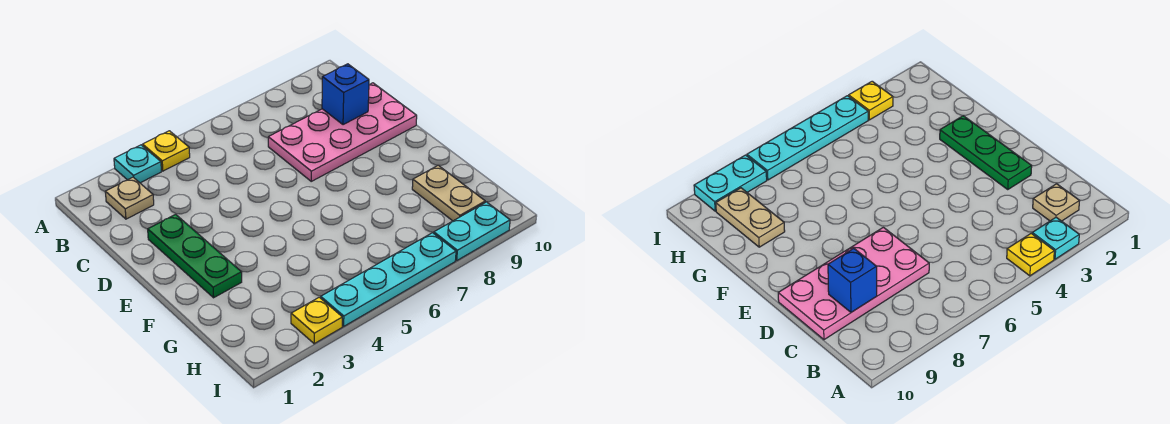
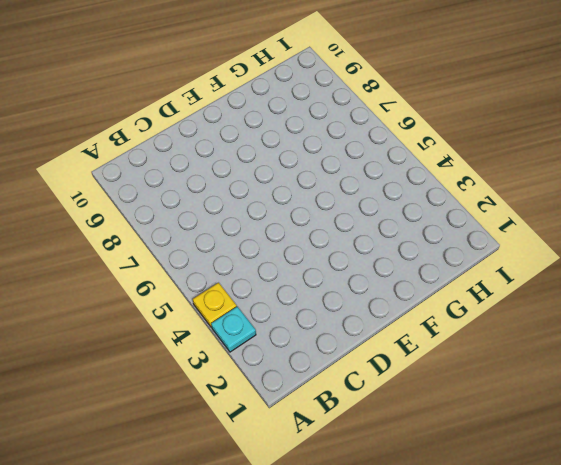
none -> tan 1x1 plate [105,177,154,219]
none -> pink 2x4 plate [268,83,417,181]

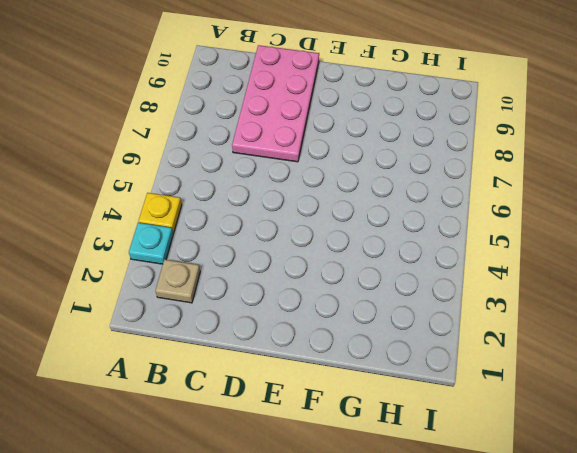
none -> green 1x3 plate [148,214,242,298]
none -> tan 1x2 plate [412,165,485,221]

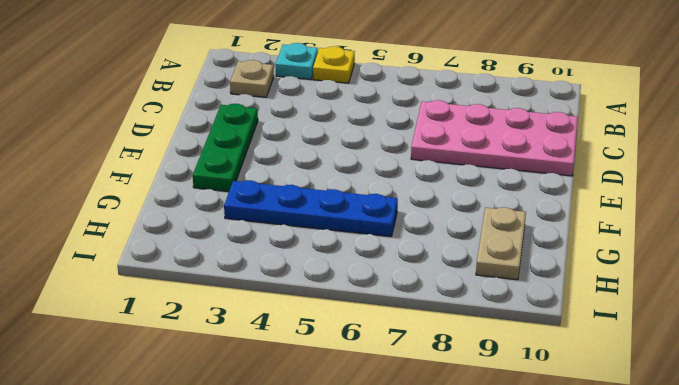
blue 1x4 plate [224,180,398,237] -> none
none -> yellow 1x1 plate [291,297,342,344]
none -> cyan 1x4 plate [321,233,456,326]

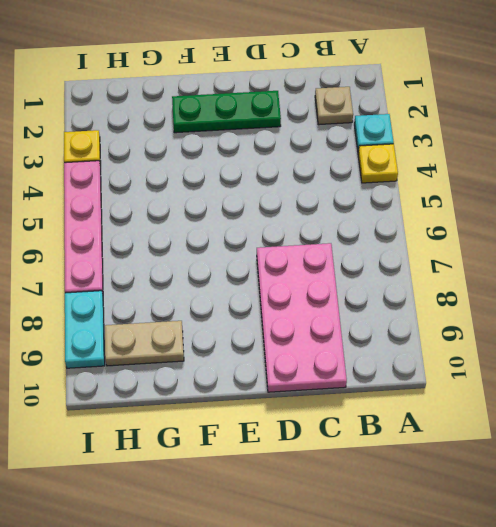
pink 1x4 plate [64,161,103,293] -> cyan 1x4 plate [321,233,456,326]
none -> blue 1x1 brick [322,64,369,125]

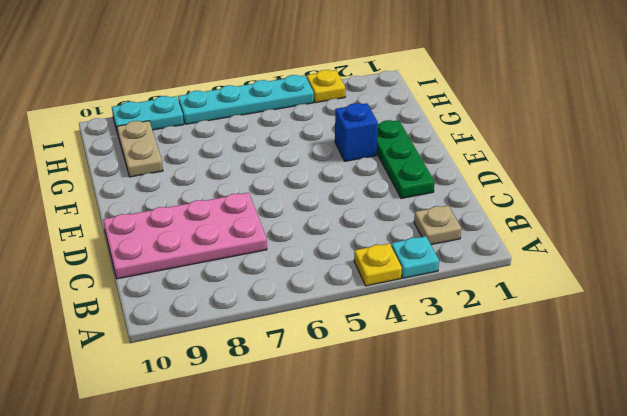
blue 1x1 brick [335,103,378,161] -> blue 1x1 brick moved to [322,64,369,125]

